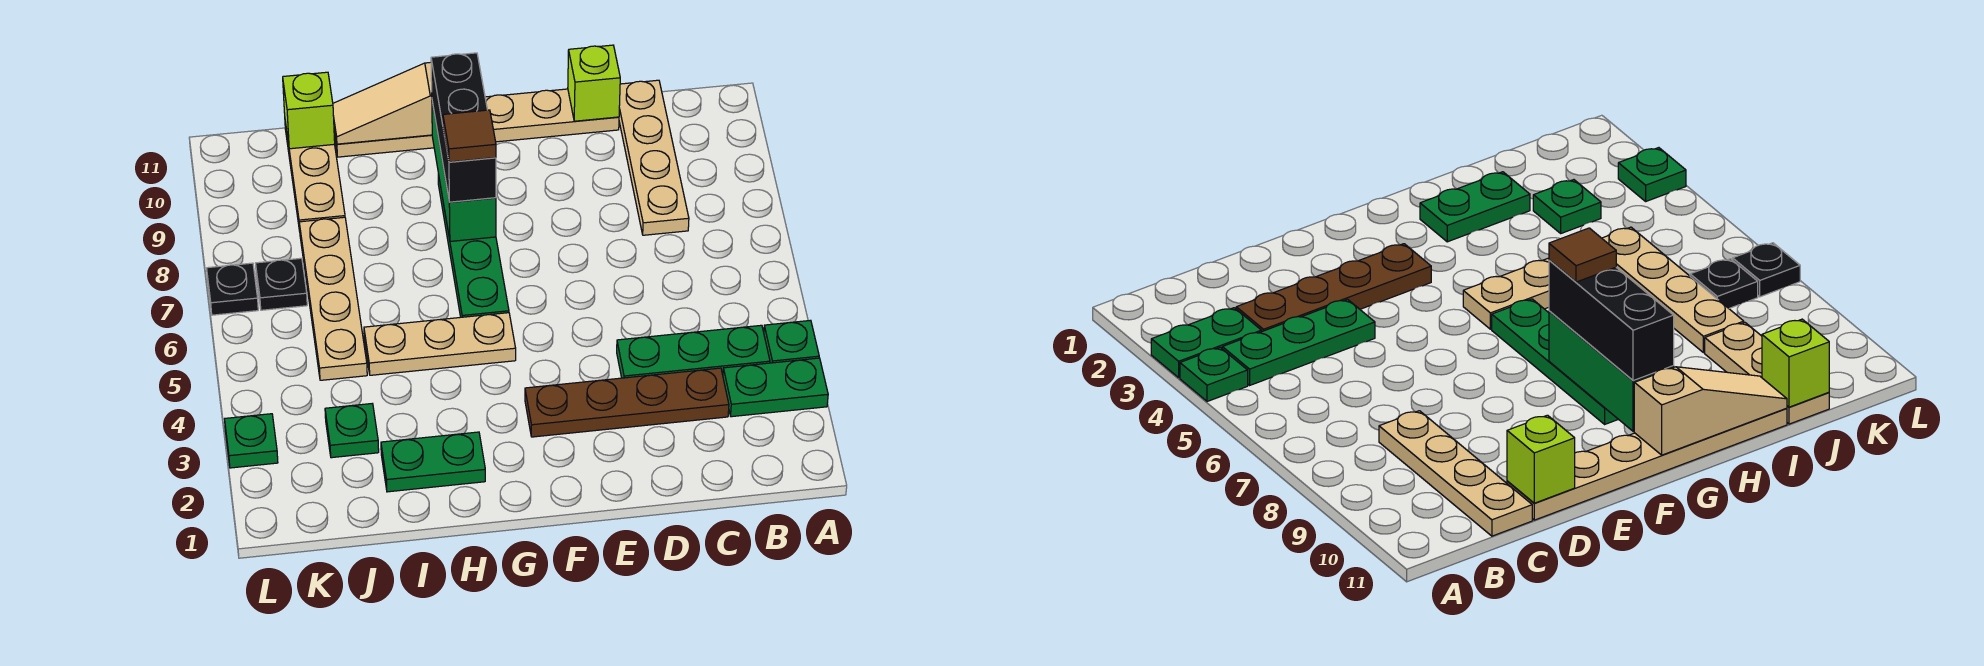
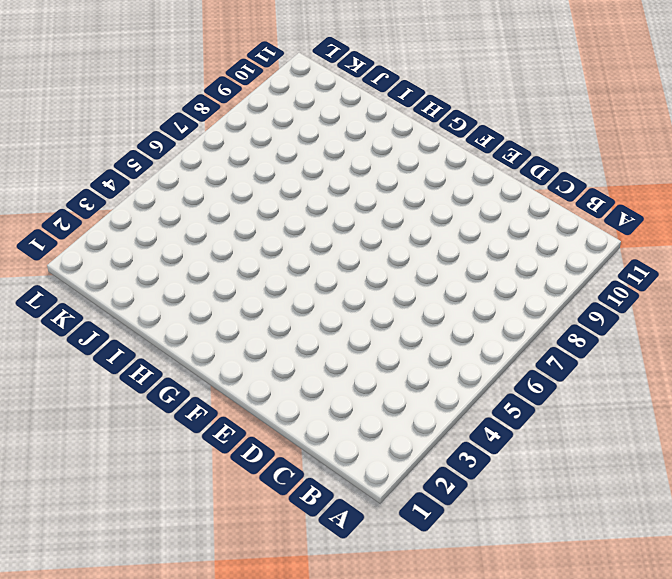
none -> green 1x2 plate [723,358,828,417]
none -> green 1x1 plate [764,320,819,363]
none -> green 1x3 plate [617,325,770,378]

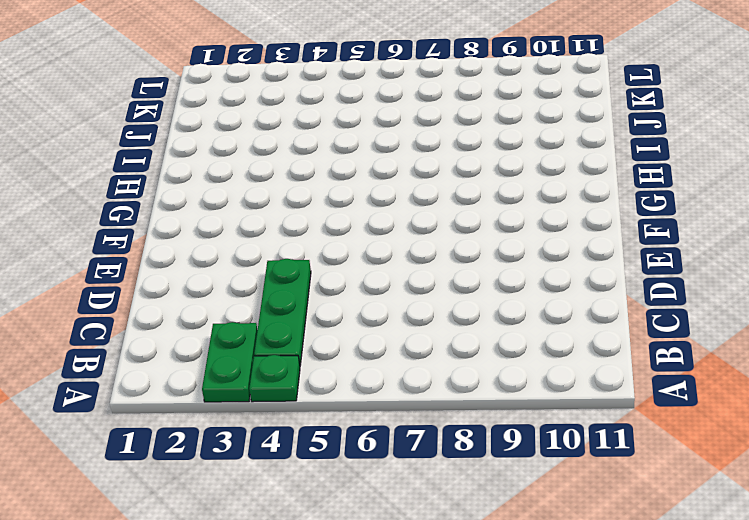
none -> brown 1x4 plate [525,368,729,437]
none -> tan 1x4 plate [619,80,689,235]
none -> tan 1x6 plate [334,89,619,157]

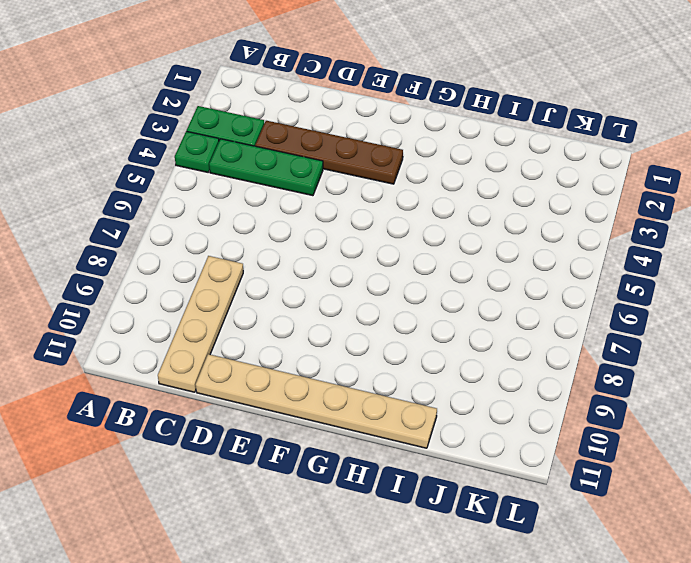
none -> tan 1x3 plate [364,313,516,375]
none -> green 1x4 plate [438,174,509,317]
none -> green 1x2 plate [381,432,485,492]

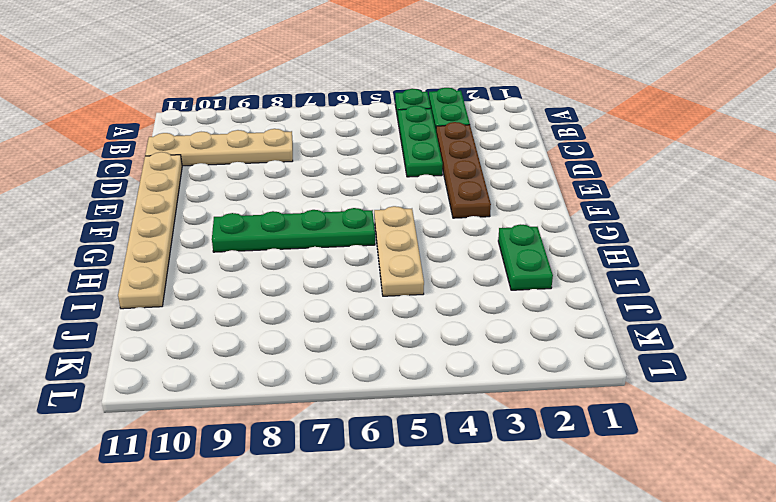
none -> green 1x1 plate [325,404,379,458]
none -> tan 1x4 plate [299,217,367,380]
none -> tan 1x3 plate [285,122,345,231]

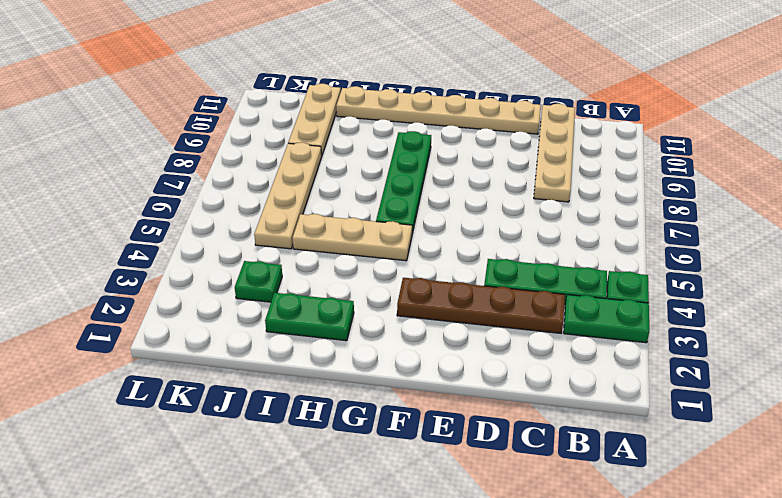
none -> black 1x1 plate [255,258,307,310]
none -> green 1x1 plate [225,414,278,468]
none -> black 1x1 plate [207,263,258,315]

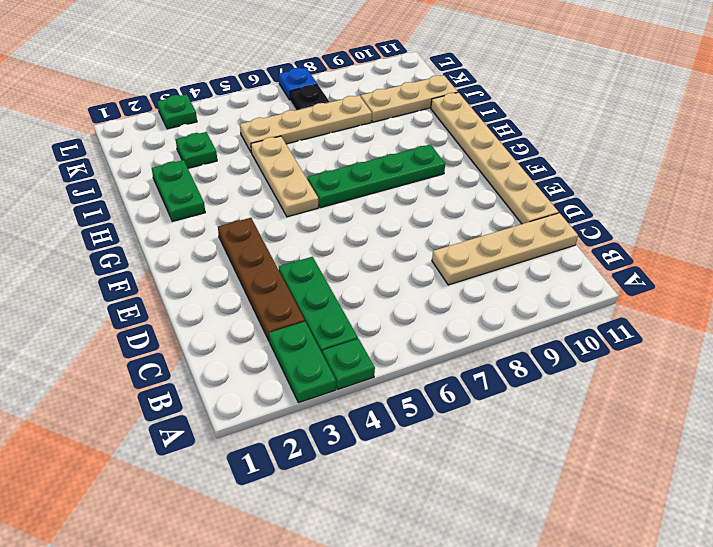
blue 1x1 plate [279,68,317,100] -> black 1x1 plate [207,263,258,315]
none -> lime 1x1 brick [568,45,620,121]
none -> green 1x3 brick [432,102,496,241]
none -> tan 1x3 slope [333,62,432,144]

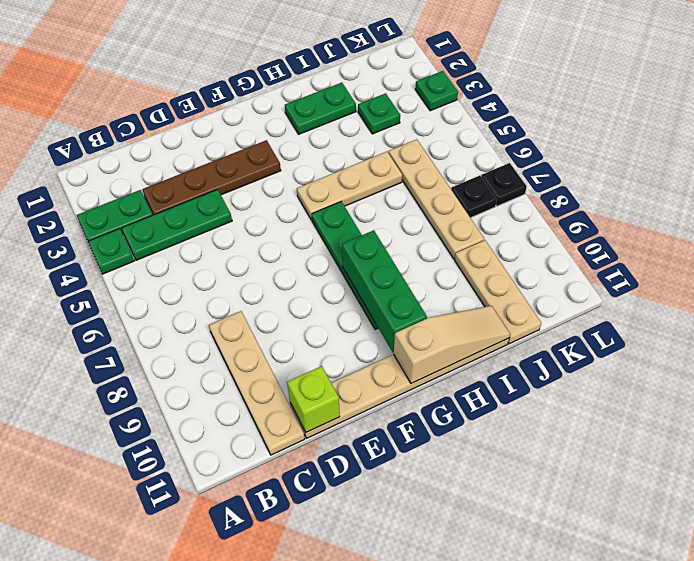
none -> lime 1x1 brick [283,72,335,149]
none -> black 1x3 brick [431,53,496,202]
none -> brown 1x1 tile [443,110,496,162]

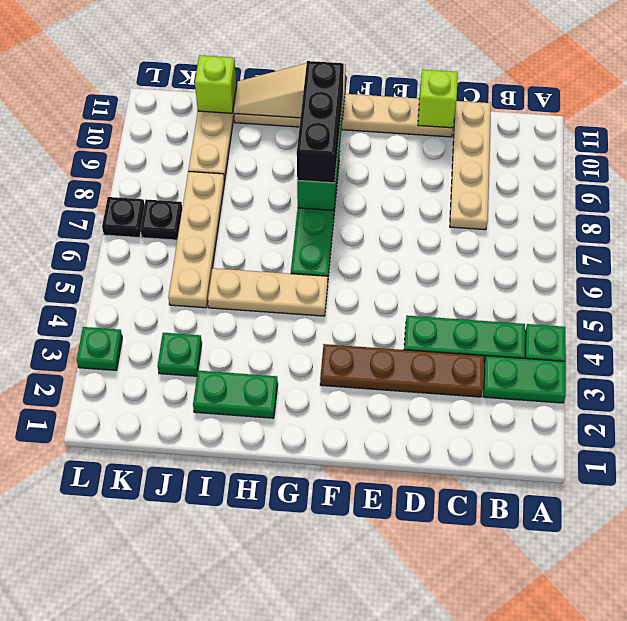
none -> brown 1x1 tile [443,110,496,162]

